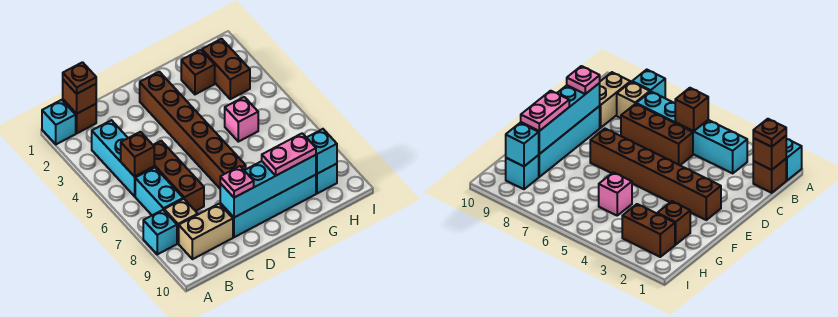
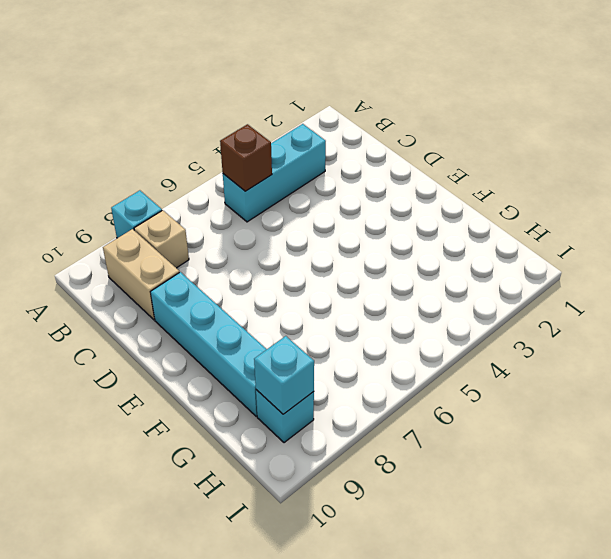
none -> cyan 1x1 brick [42,100,76,144]
none -> brown 1x1 brick [63,100,96,133]
none -> cyan 1x2 brick [135,167,183,215]

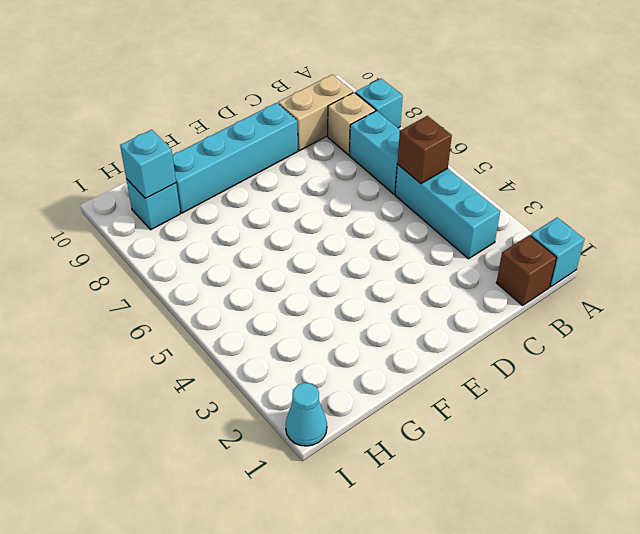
cyan 1x1 cone [286,383,327,446] -> none
none -> brown 1x3 brick [153,141,204,211]
none -> brown 1x6 brick [140,72,246,188]
none -> brown 1x1 brick [181,50,215,94]

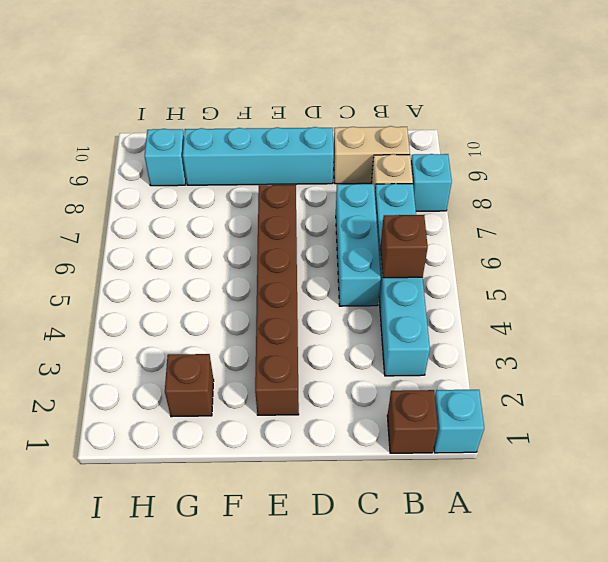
cyan 1x3 brick [336,184,381,306] -> brown 1x3 brick [153,141,204,211]
none -> pink 1x1 brick [225,97,258,142]
none -> brown 1x2 brick [202,39,250,99]
none -> brown 1x1 brick [63,80,96,114]

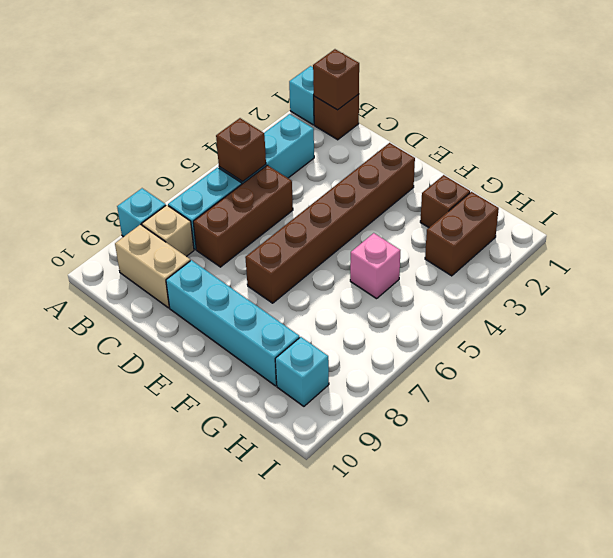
none -> cyan 1x4 brick [220,155,316,217]
none -> cyan 1x1 brick [307,129,337,174]
none -> brown 1x1 plate [63,62,96,94]

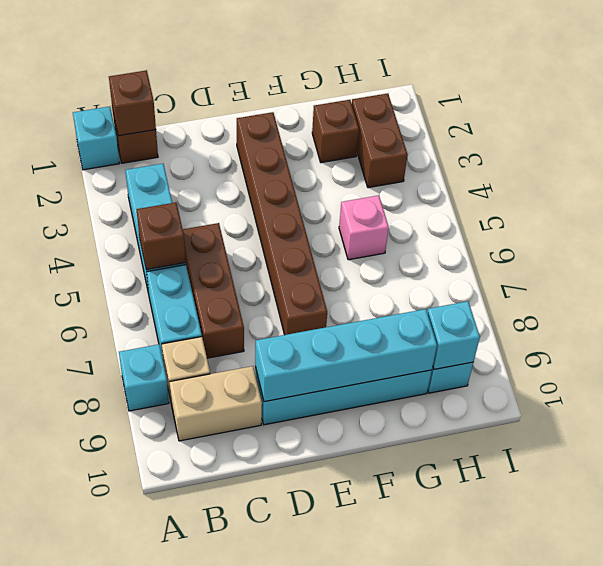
none -> brown 1x1 plate [63,62,96,94]
none -> pink 1x1 plate [220,166,254,198]
none -> pink 1x2 plate [262,133,316,175]

